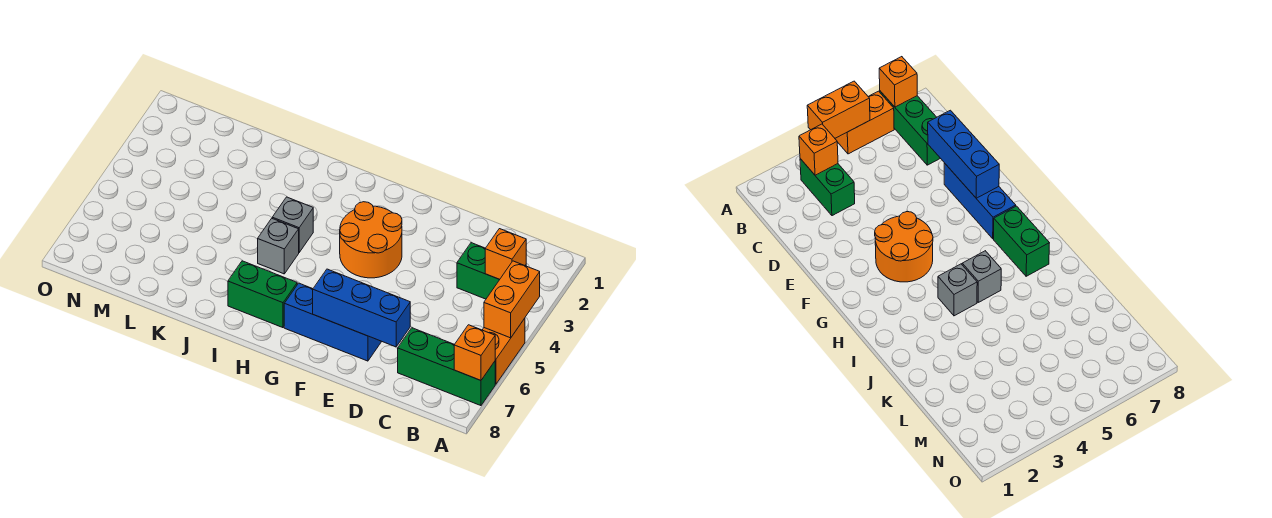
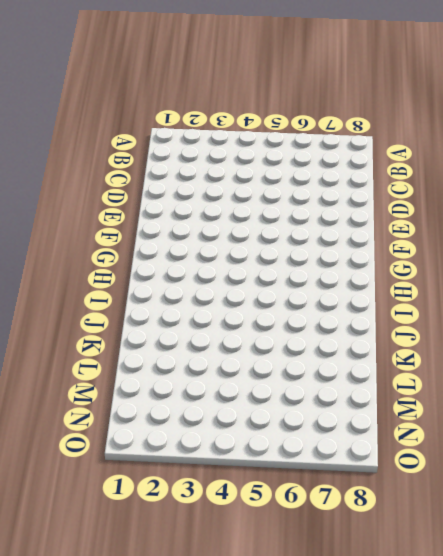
none -> orange 1x2 brick [483,318,525,384]
none -> green 1x3 brick [398,328,495,406]
none -> green 1x2 brick [457,243,526,299]

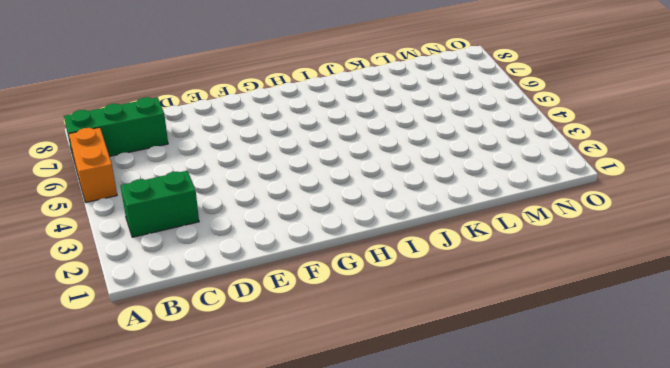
none -> blue 1x3 brick [284,283,382,361]
none -> orange 2x2 round brick [340,202,402,278]
none -> green 1x2 brick [228,261,297,328]

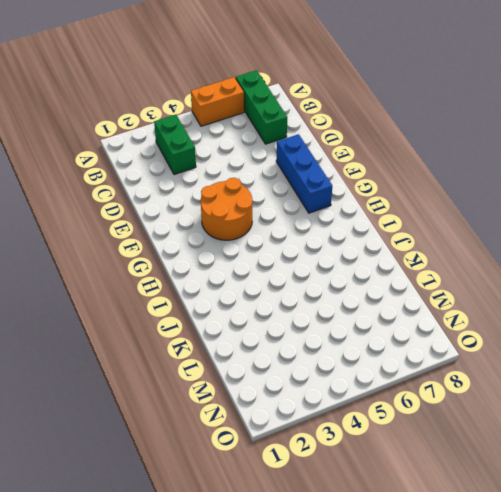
none -> green 1x2 brick [228,261,297,328]
none -> grey 1x1 brick [272,197,313,252]
none -> grey 1x1 brick [258,219,299,274]

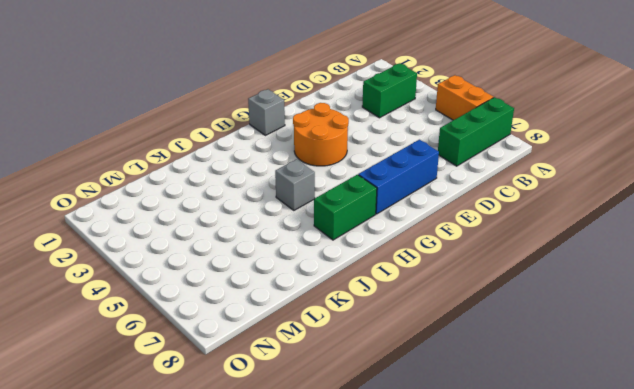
grey 1x1 brick [248,89,285,135] -> grey 1x1 brick moved to [272,197,313,252]
none -> orange 1x2 brick [484,261,540,338]
none -> orange 1x1 brick [454,325,495,380]
none -> orange 1x1 brick [485,229,526,279]

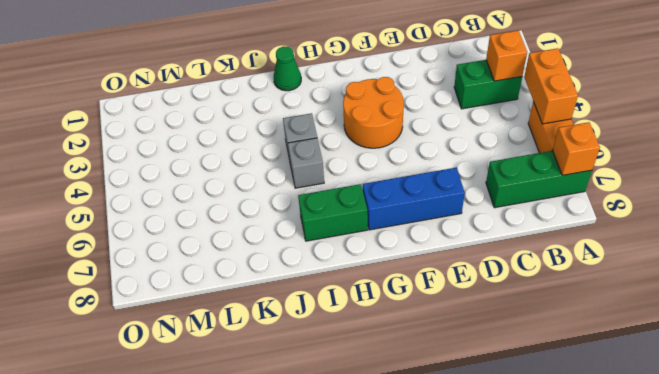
green 1x1 cone [274,46,301,91] -> none
none -> blue 1x3 brick [313,269,410,347]

